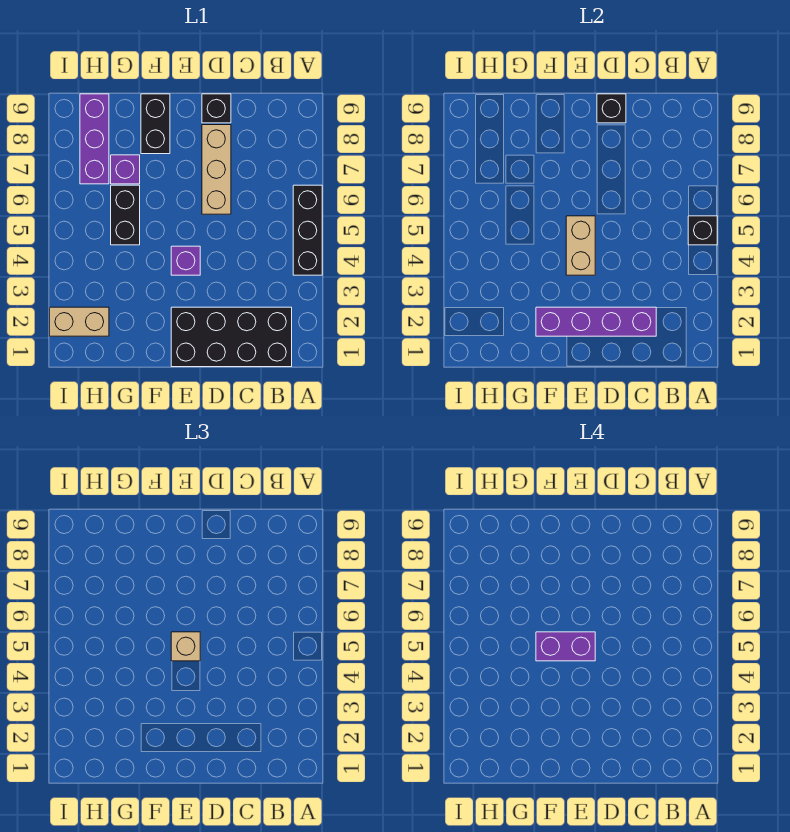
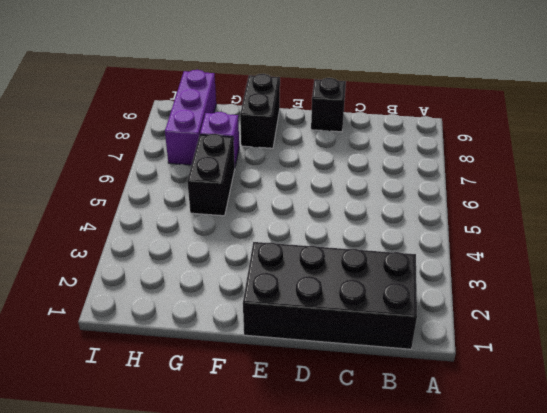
none -> black 1x3 brick [293,185,322,275]
none -> tan 1x3 brick [202,125,231,214]
none -> purple 1x1 brick [171,246,200,275]

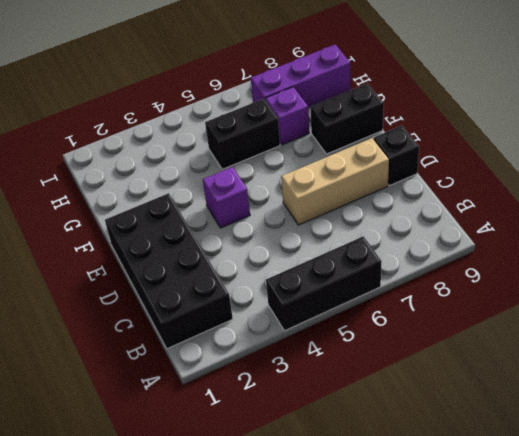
none -> tan 1x2 brick [50,307,109,336]
none -> black 1x1 brick [688,216,717,245]
none -> purple 1x4 brick [536,307,656,336]

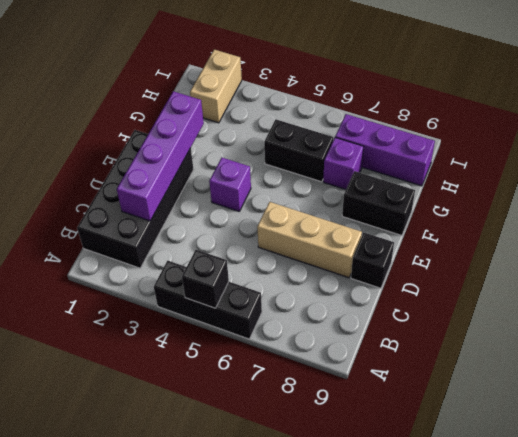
none -> black 1x1 brick [597,94,626,123]
none -> tan 1x2 brick [566,216,595,275]
none -> tan 1x1 brick [171,632,200,661]

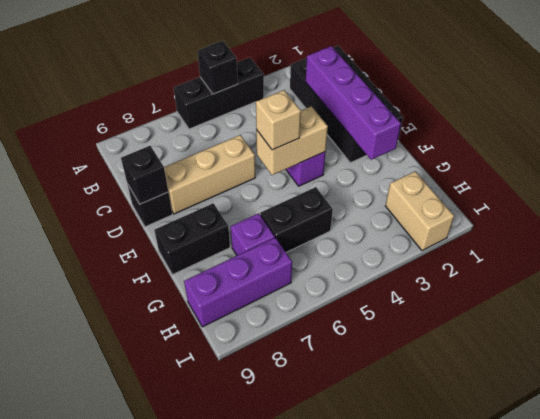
none -> purple 1x2 brick [536,632,595,661]

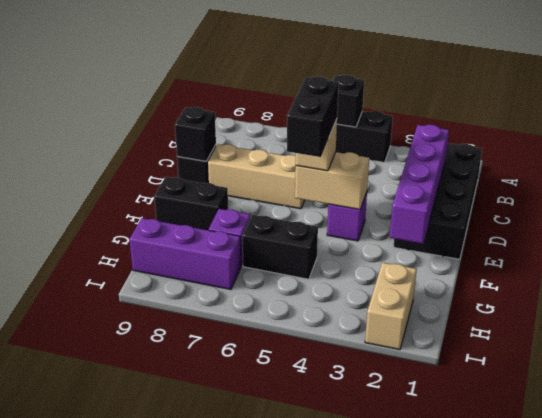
black 1x2 brick [287,76,339,157] -> purple 1x2 brick [536,632,595,661]

